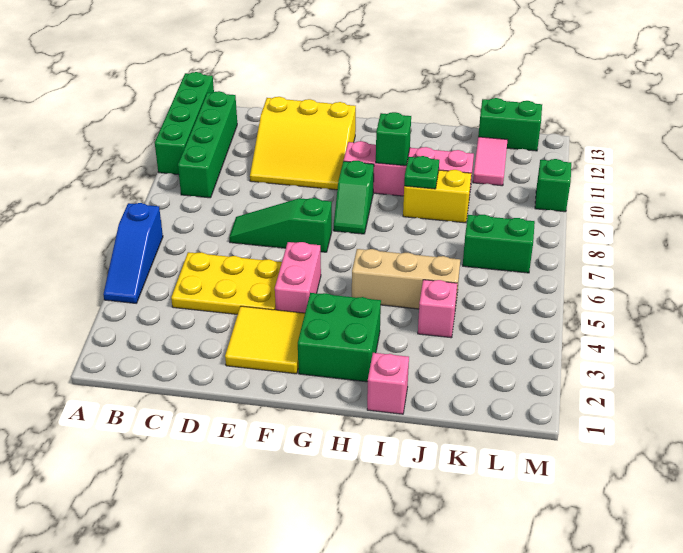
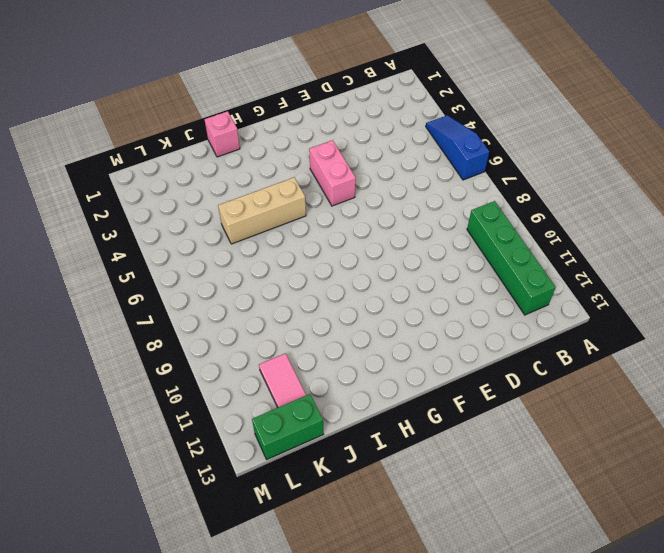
none -> green 1x4 brick [155,72,214,175]
none -> yellow 2x3 plate [171,252,282,314]
none -> green 1x3 slope [229,198,332,252]

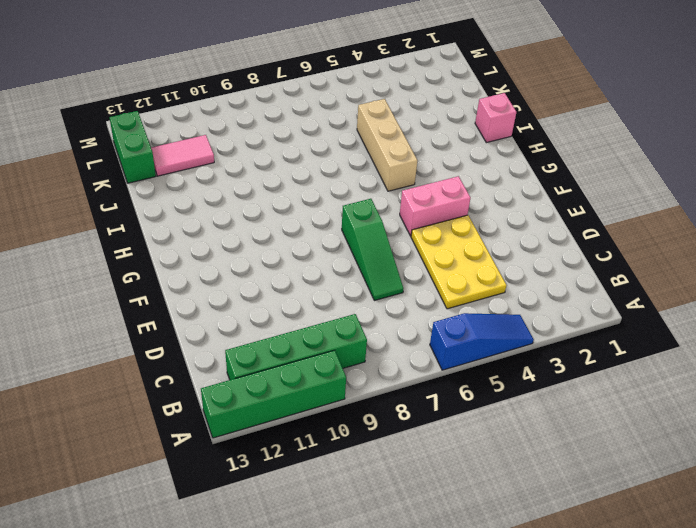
none -> yellow 3x3 slope [250,97,356,190]
none -> yellow 2x2 tile [225,306,305,374]
none -> green 2x2 brick [298,293,381,382]

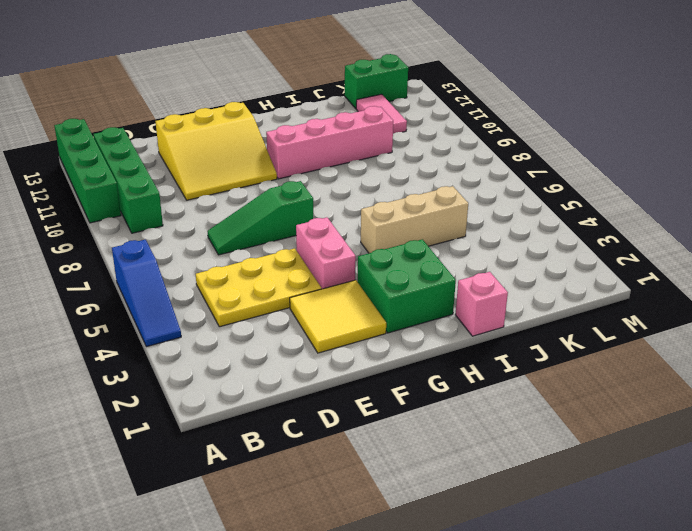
none -> green 1x2 slope [334,161,374,234]
none -> yellow 1x2 brick [403,170,471,223]
none -> pink 1x1 brick [418,280,457,338]

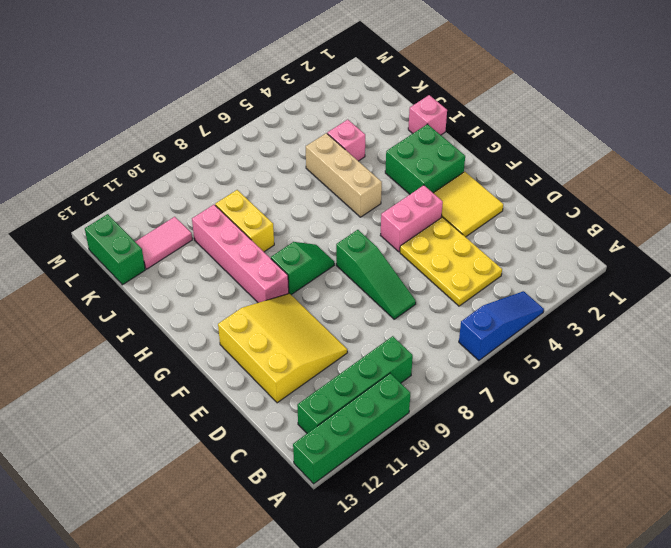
none -> green 1x2 brick [463,215,535,273]
none -> green 1x1 brick [535,159,571,212]
none -> green 1x1 brick [376,112,411,166]

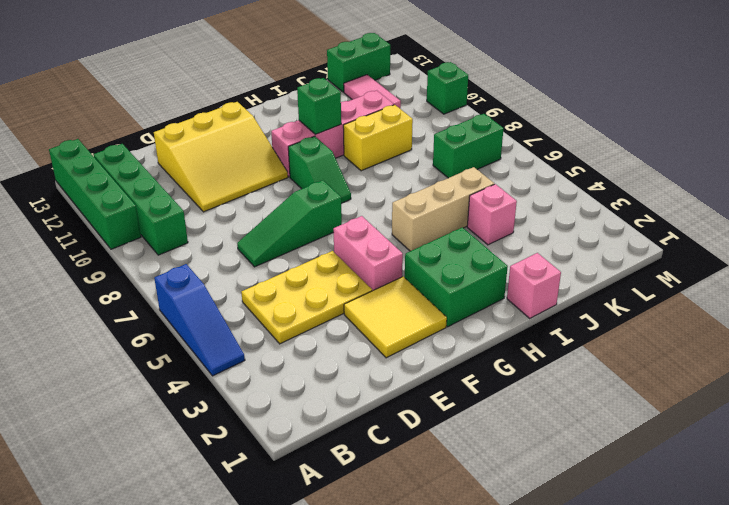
none -> green 1x1 plate [404,156,439,189]

